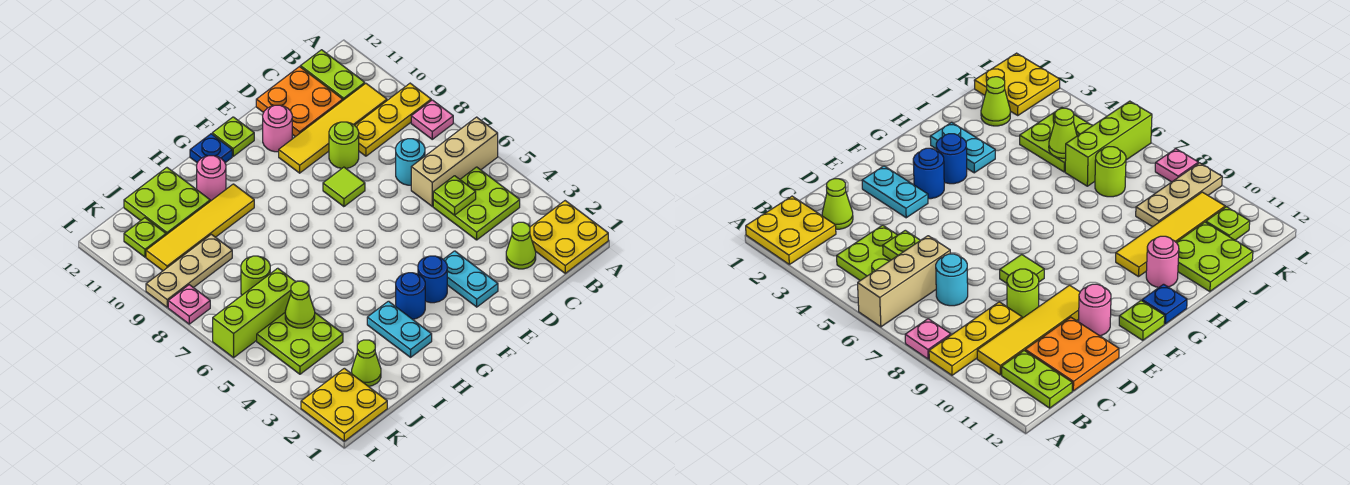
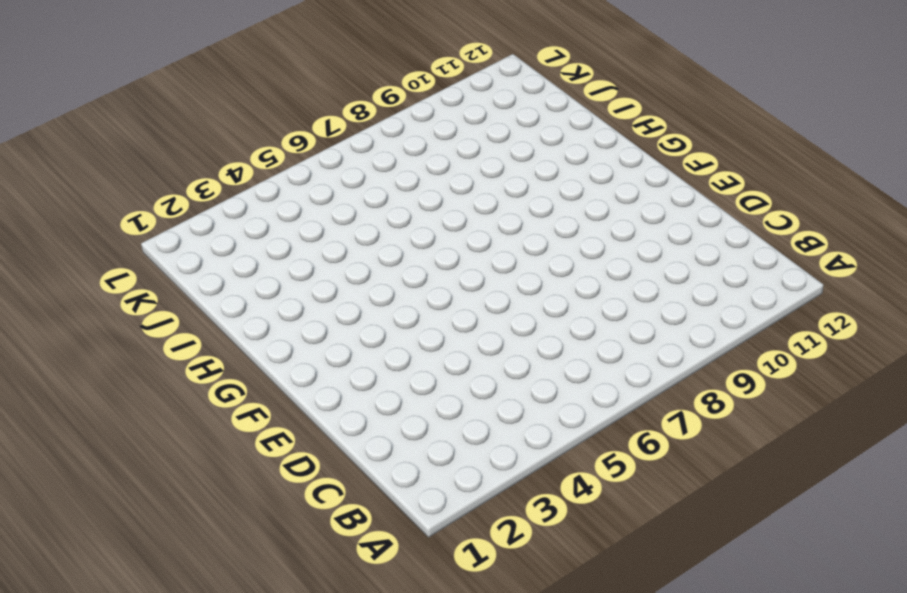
none -> yellow 2x2 plate [530,201,608,273]
none -> tan 1x3 brick [411,117,498,206]
none -> pink 1x1 plate [411,100,453,139]
none -> yellow 1x3 plate [355,83,431,156]

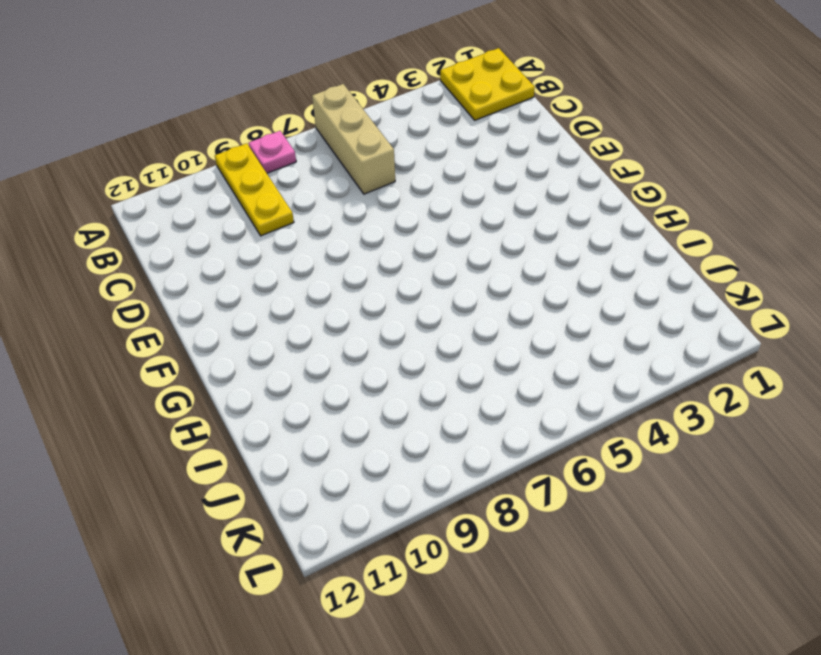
none -> lime 2x2 plate [433,167,520,240]
none -> yellow 1x4 tile [279,83,387,173]
none -> lime 1x2 plate [301,50,365,100]
none -> lime 1x1 cone [506,222,536,269]

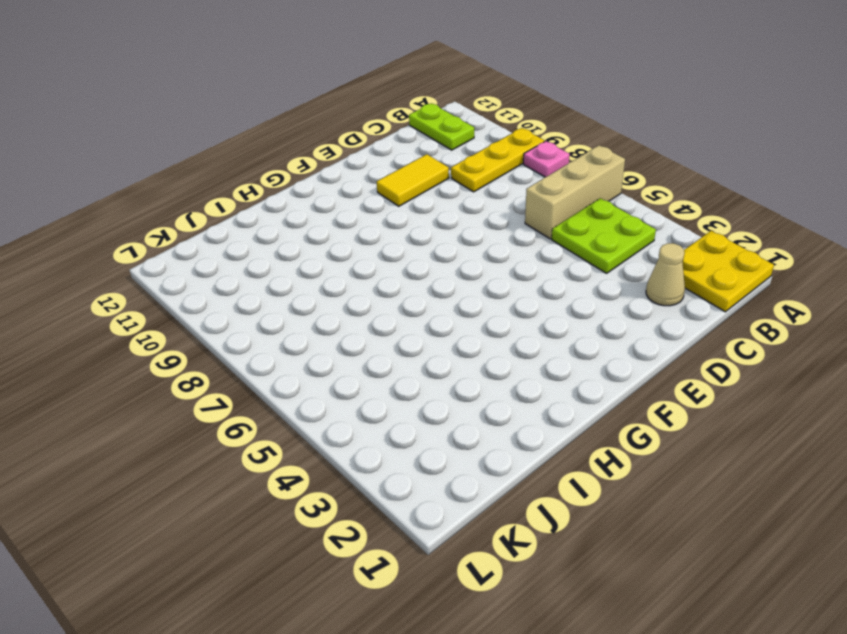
tan 1x1 cone [646,243,685,306] -> lime 1x1 cone [506,222,536,269]
yellow 1x2 tile [377,154,449,206] -> yellow 1x4 tile [279,83,387,173]
none -> cyan 1x1 round brick [396,139,425,185]
none -> orange 2x2 plate [256,67,343,137]
none -> lime 1x1 round brick [329,122,359,168]
none -> cyan 1x2 plate [443,251,498,307]

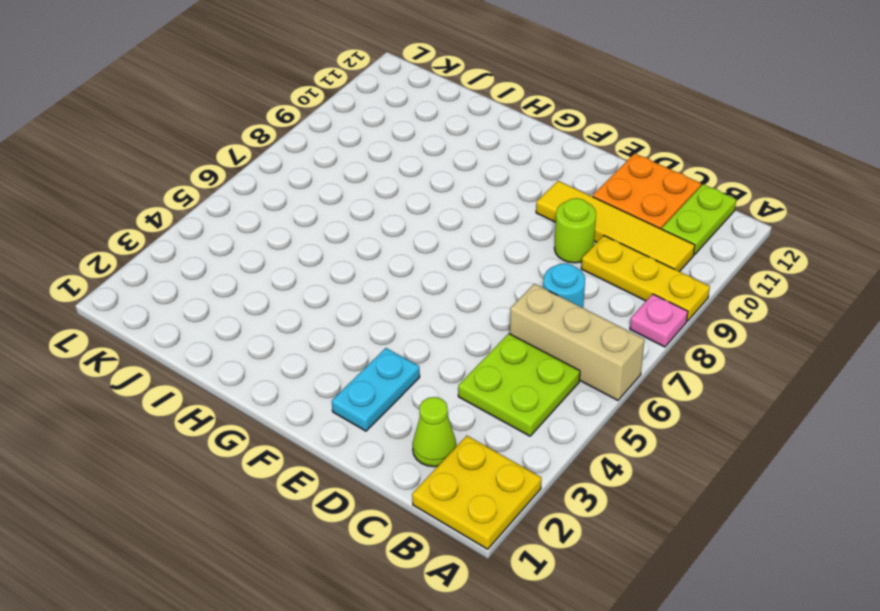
none -> lime 1x1 tile [323,167,365,207]
none -> pink 1x1 round brick [263,105,292,152]
none -> blue 1x1 round brick [418,256,447,303]
none -> lime 1x1 plate [212,117,254,156]

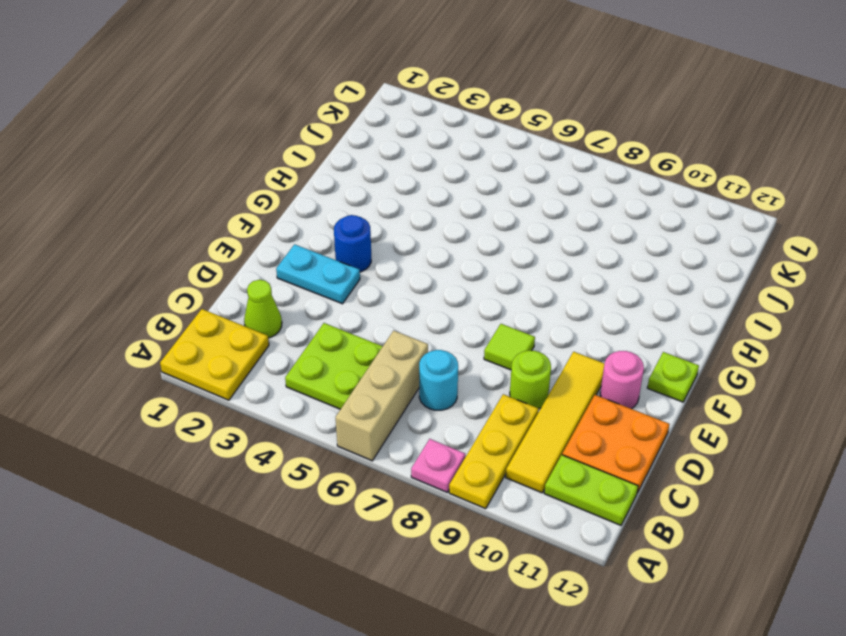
none -> blue 1x1 round brick [396,273,425,319]
none -> blue 1x1 plate [190,134,232,163]
none -> cyan 1x2 plate [367,301,432,357]
none -> yellow 1x4 tile [146,184,254,271]

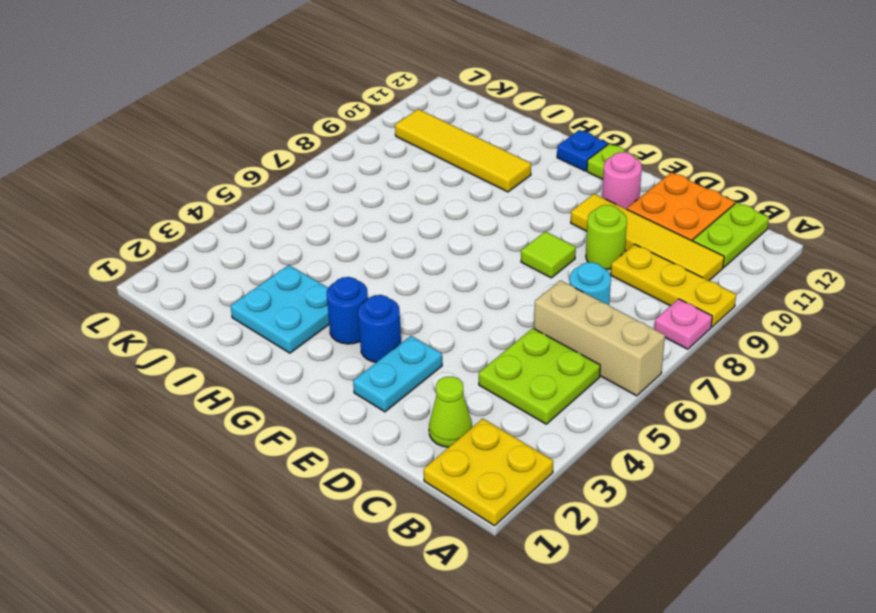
cyan 2x2 plate [231,265,329,353] -> cyan 1x2 plate [367,301,432,357]
none -> pink 1x1 round brick [197,156,226,201]
none -> lime 2x2 plate [124,168,210,235]
none -> lime 1x1 cone [352,340,381,386]
none -> lime 2x2 plate [257,313,343,374]

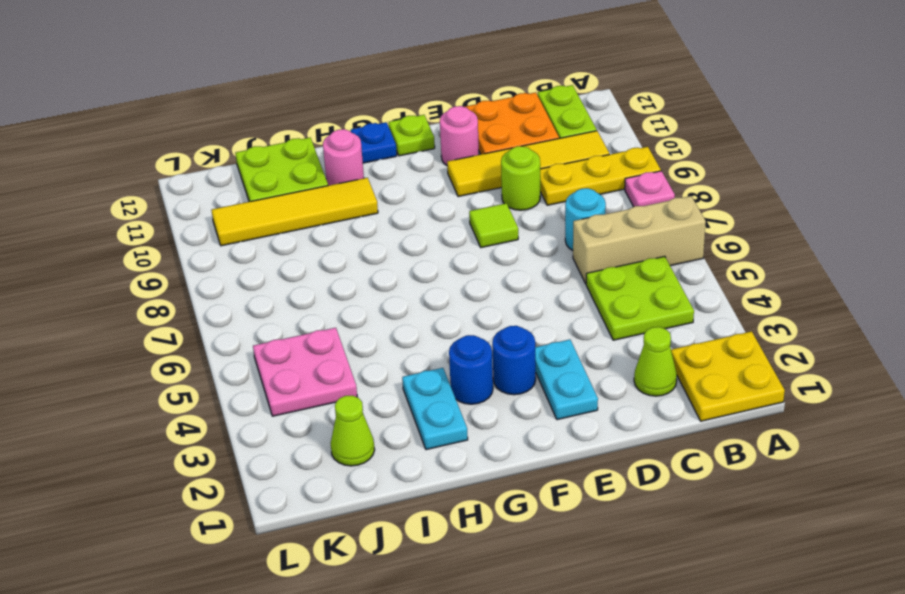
pink 2x2 plate [253,328,357,416] -> lime 2x2 plate [257,313,343,374]
none -> lime 1x3 brick [213,268,296,358]
none -> lime 1x1 round brick [241,256,270,295]
none -> tan 1x3 plate [146,234,232,307]
none -> yellow 2x2 plate [301,368,387,441]

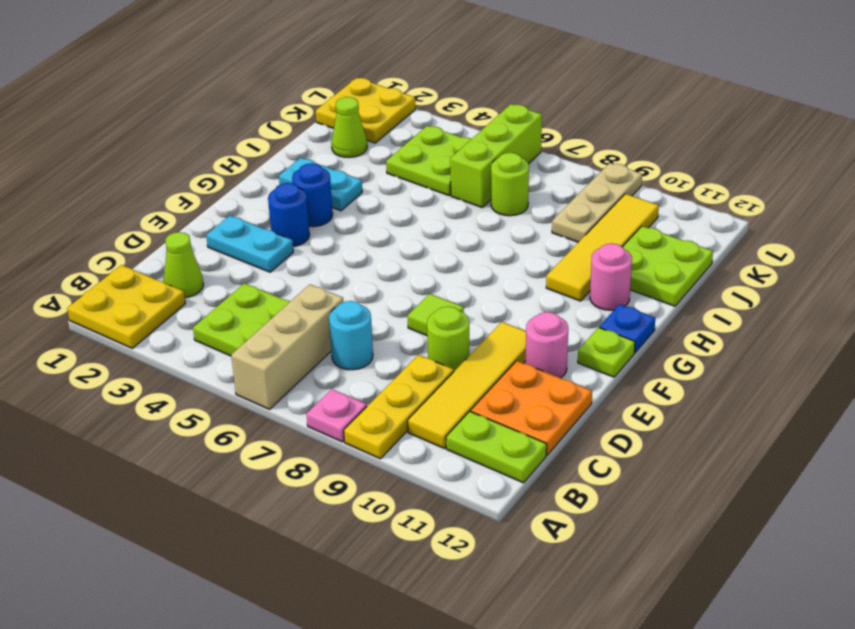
none -> lime 1x1 plate [124,218,166,257]
none -> pink 1x1 plate [168,285,210,324]
none -> lime 1x1 plate [433,176,476,215]
none -> lime 1x1 cone [285,281,315,328]

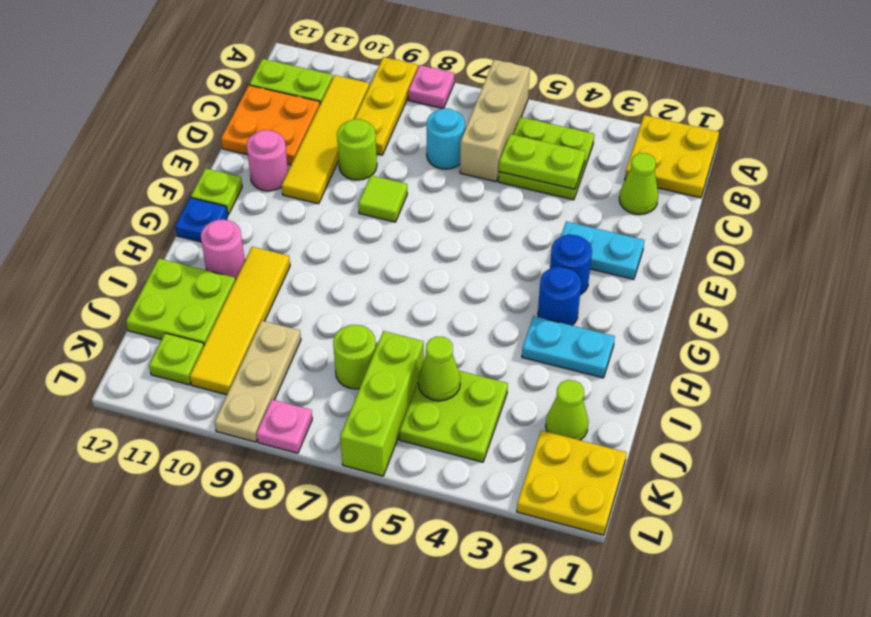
lime 1x2 plate [499,134,586,189] -> lime 1x1 plate [433,176,476,215]

